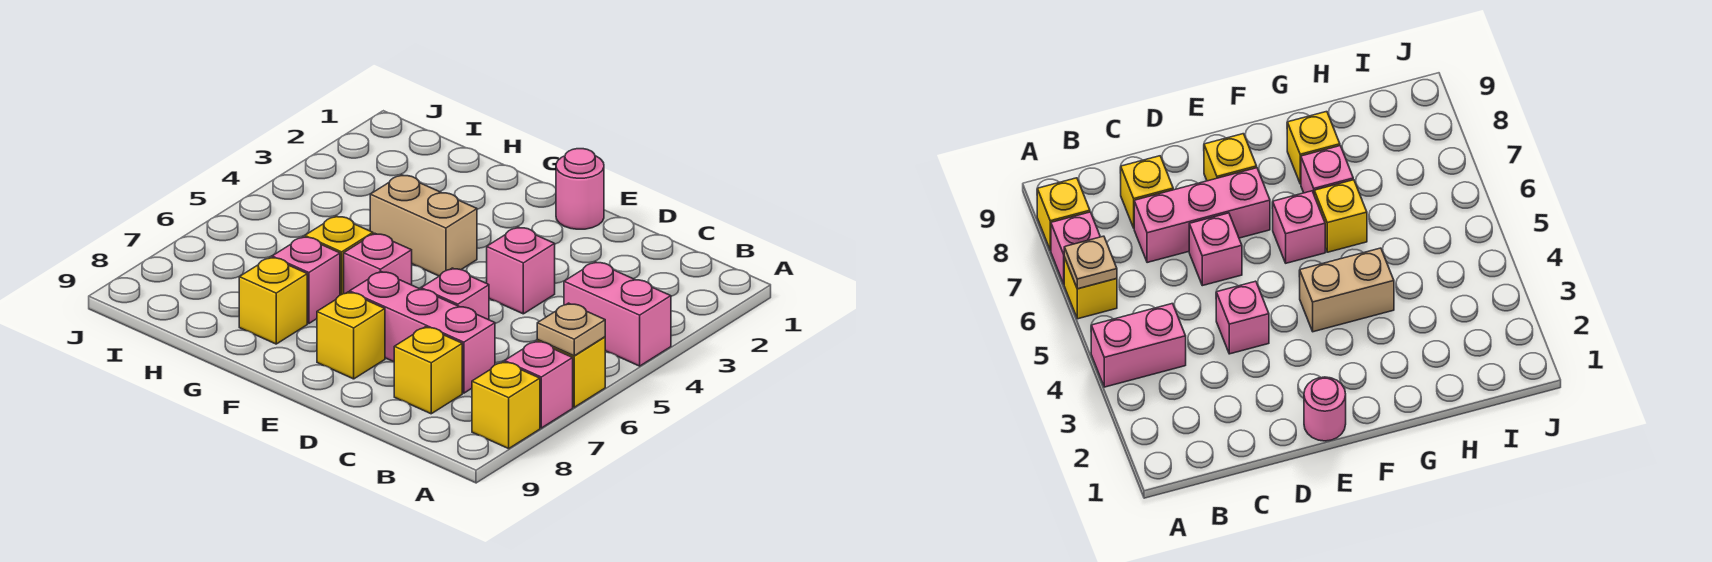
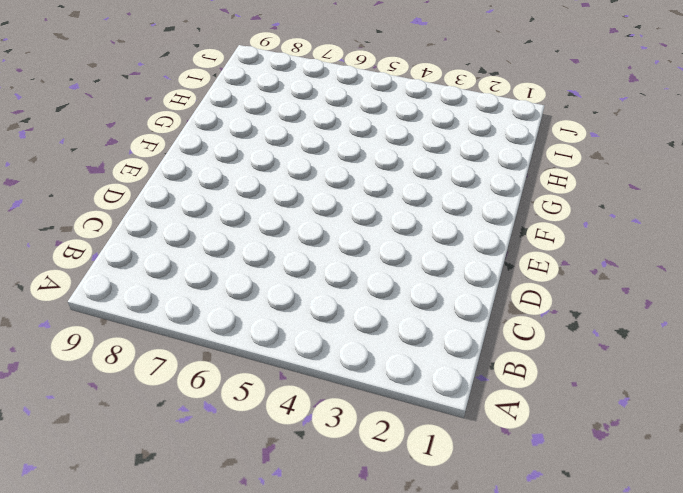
none -> pink 1x2 brick [564,262,671,366]
none -> yellow 1x1 brick [537,337,605,407]
none -> pink 1x1 brick [505,341,573,428]

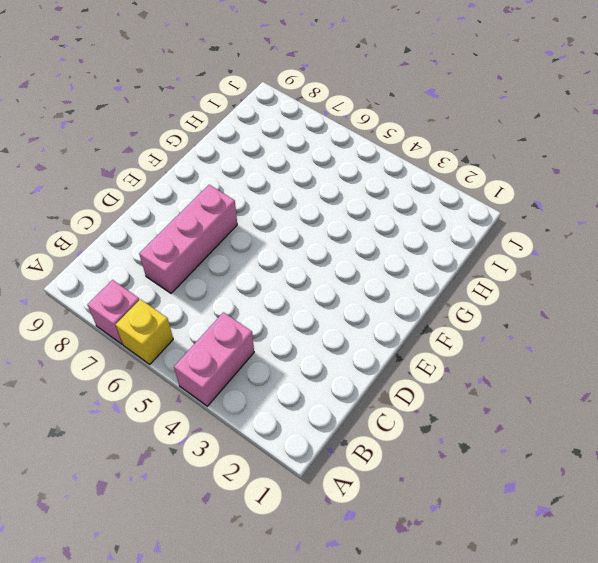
none -> yellow 1x1 brick [472,362,540,449]
none -> yellow 1x1 brick [394,327,462,414]
none -> pink 1x1 brick [487,227,555,314]

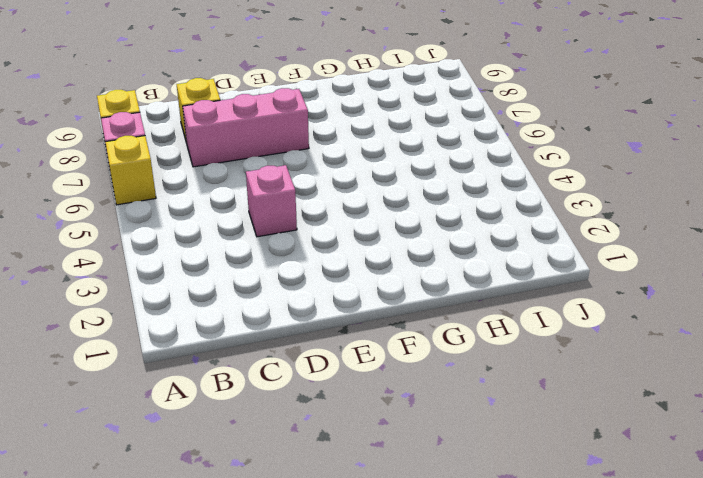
none -> pink 1x2 brick [564,262,671,366]
none -> pink 1x1 brick [421,268,489,320]
none -> pink 1x1 round brick [556,149,604,229]

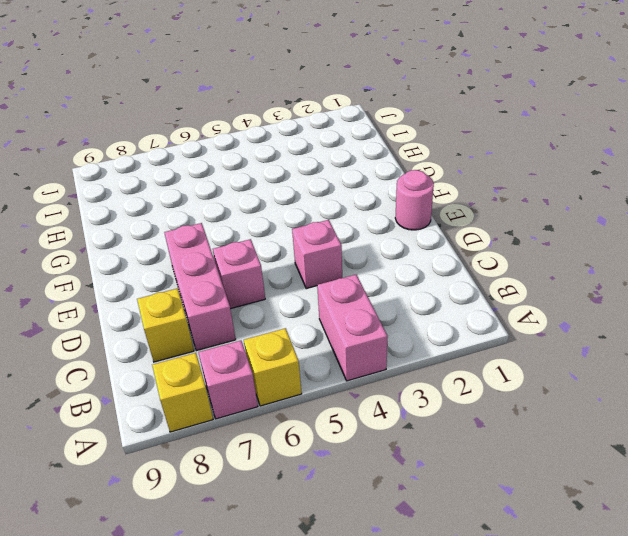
none -> yellow 1x1 brick [317,292,385,379]
none -> tan 1x2 brick [370,175,477,276]
none -> pink 1x1 brick [344,233,412,294]

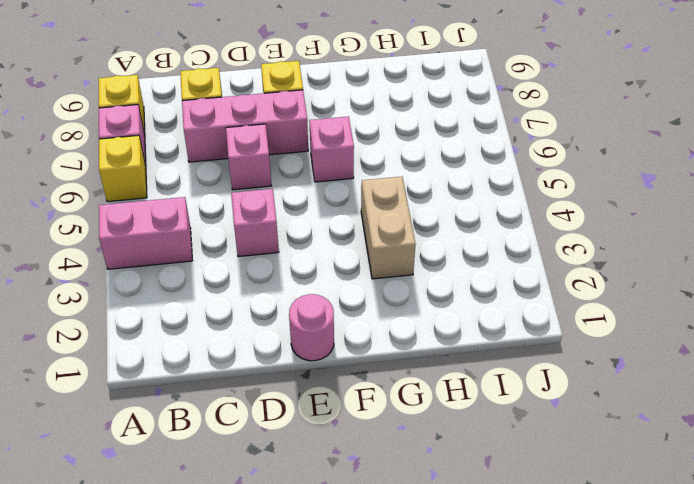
tan 1x2 brick [361,177,415,279] -> tan 1x2 brick turned to [370,175,477,276]
none -> yellow 1x1 brick [305,216,373,295]
none -> pink 1x1 brick [272,237,340,323]
none -> yellow 1x1 brick [239,257,307,344]

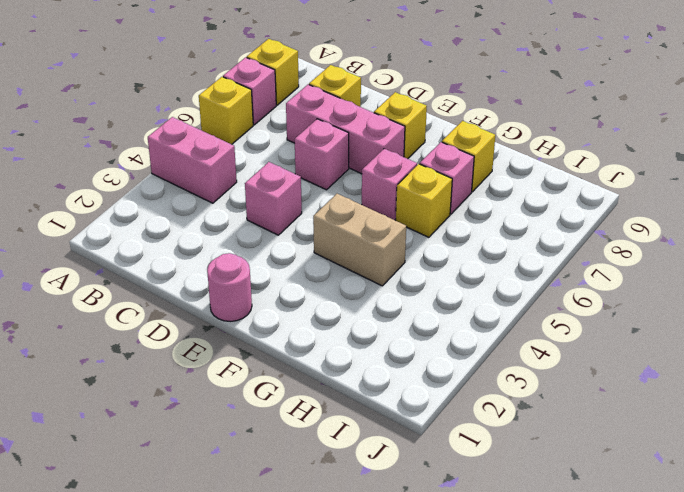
none -> tan 1x1 plate [537,303,605,356]

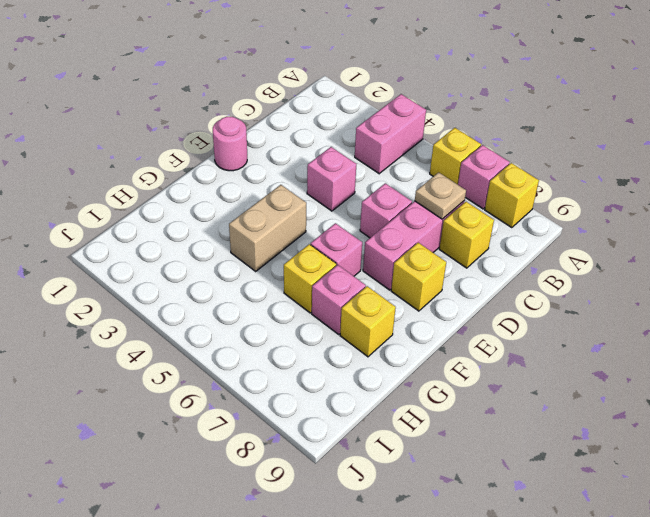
tan 1x1 plate [415,172,466,219] -> tan 1x1 plate moved to [537,303,605,356]

